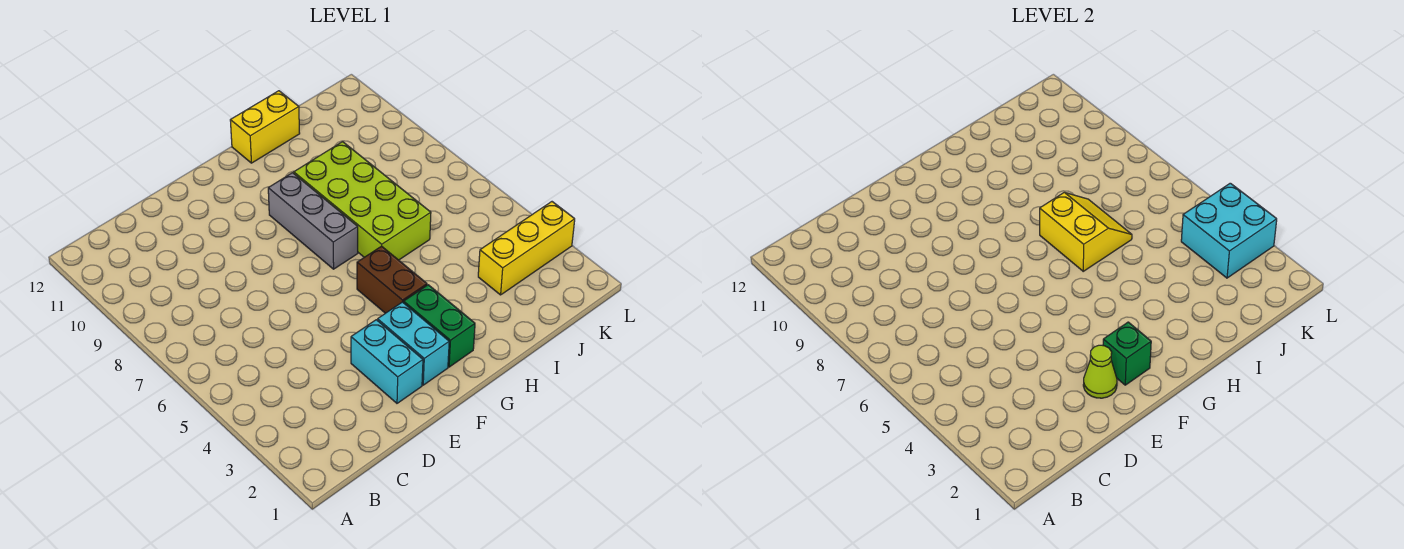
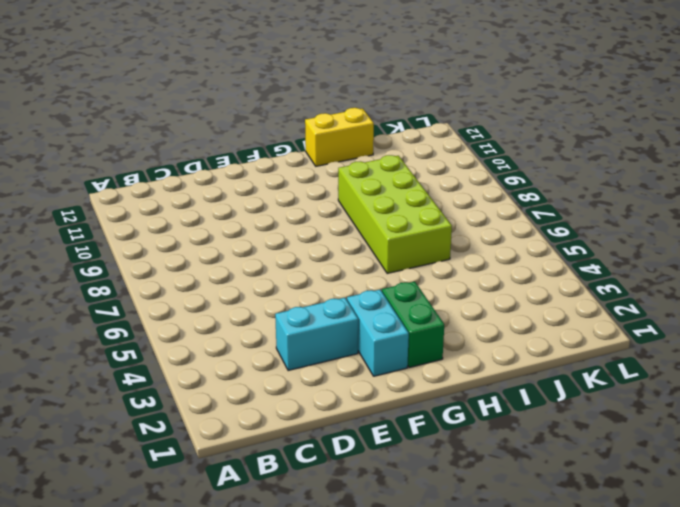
cyan 1x2 brick [275,298,358,371] -> cyan 1x2 brick turned to [351,320,423,403]
none -> brown 1x2 brick [357,246,427,313]
none -> grey 1x3 brick [268,173,358,269]
none -> yellow 1x3 brick [478,202,575,295]

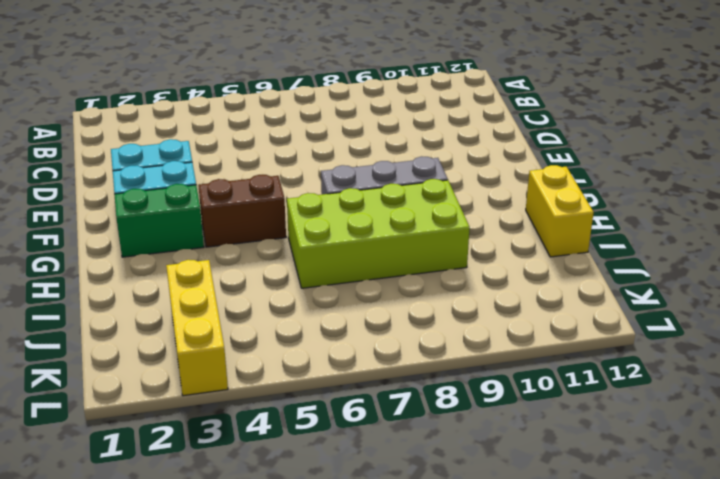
none -> lime 1x1 cone [1083,345,1117,398]
none -> green 1x1 brick [1103,322,1151,385]
none -> yellow 2x2 slope [1040,192,1132,271]

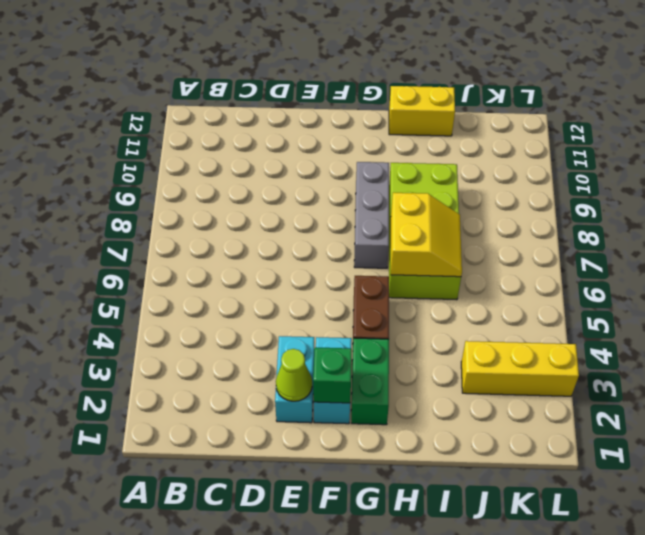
none -> cyan 2x2 brick [1181,183,1277,278]

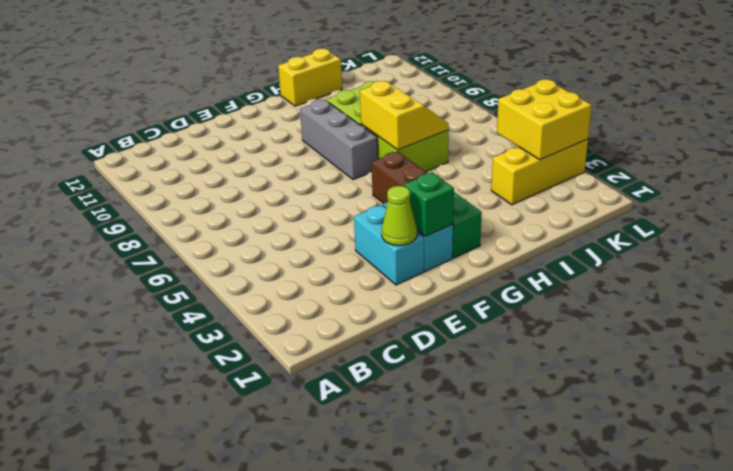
yellow 2x2 brick [497,79,592,160] -> cyan 2x2 brick [1181,183,1277,278]

